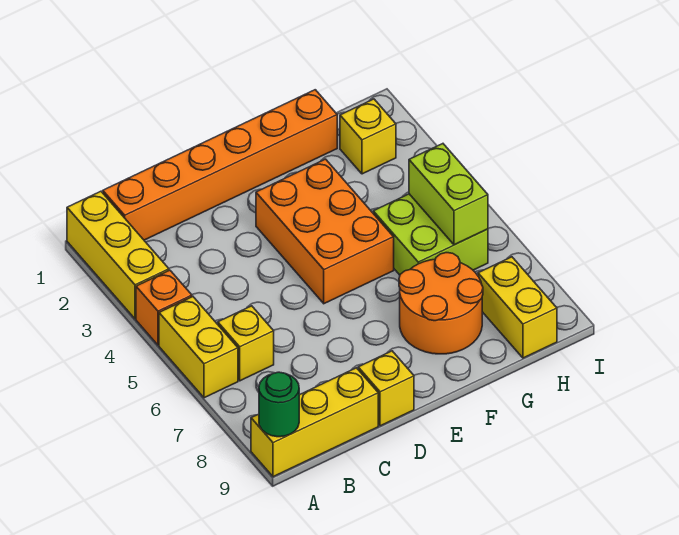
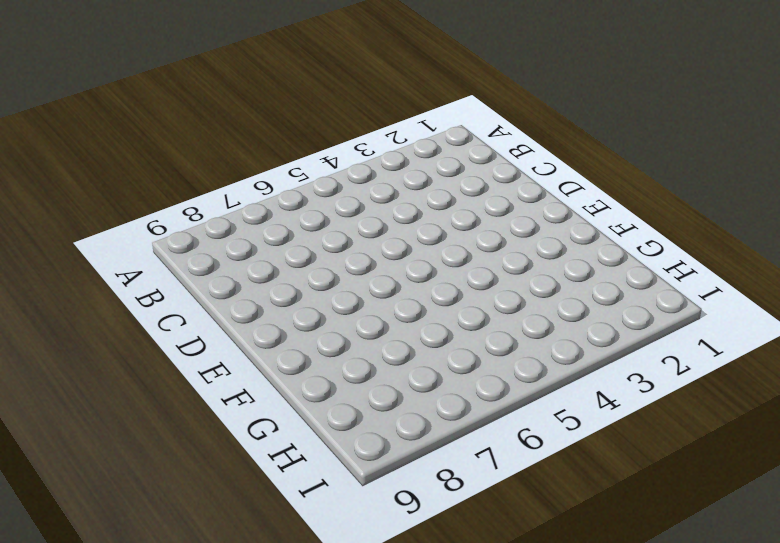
none -> yellow 1x3 brick [67,191,169,319]
none -> orange 1x1 brick [136,270,192,345]
none -> yellow 1x2 brick [159,297,238,398]

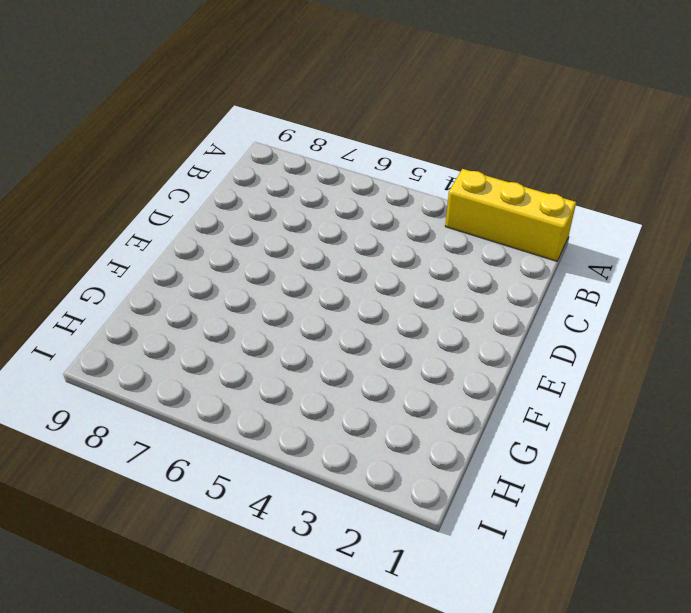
none -> orange 1x1 brick [136,270,192,345]
none -> yellow 1x2 brick [159,297,238,398]
none -> yellow 1x3 brick [251,368,378,477]

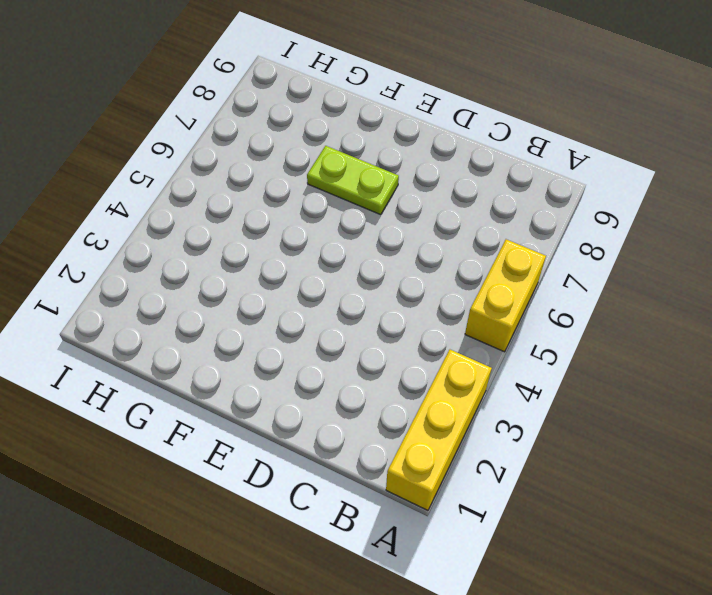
lime 1x2 plate [307,146,399,215] -> orange 2x2 round brick [399,253,483,354]
none -> orange 1x1 brick [136,270,192,345]
none -> yellow 1x3 brick [251,368,378,477]
none -> orange 1x6 brick [103,90,337,240]

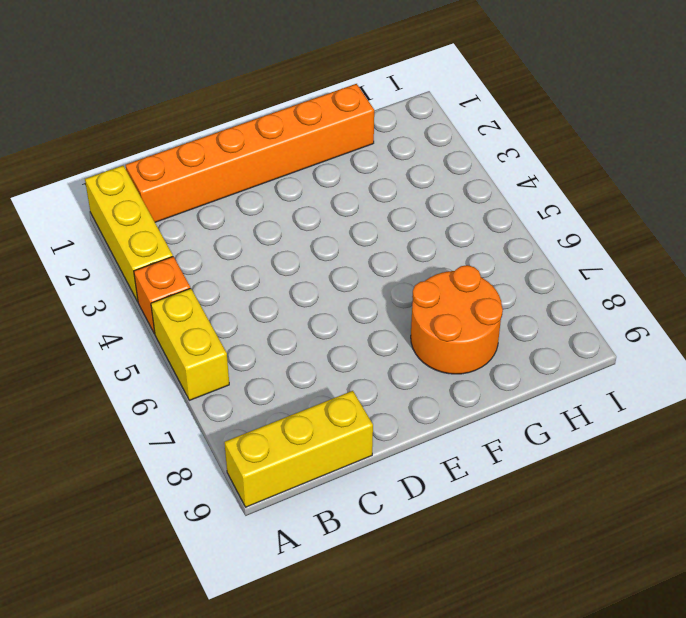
none -> yellow 1x1 brick [218,306,274,381]
none -> yellow 1x1 brick [358,351,414,426]
none -> orange 2x3 brick [256,159,394,304]

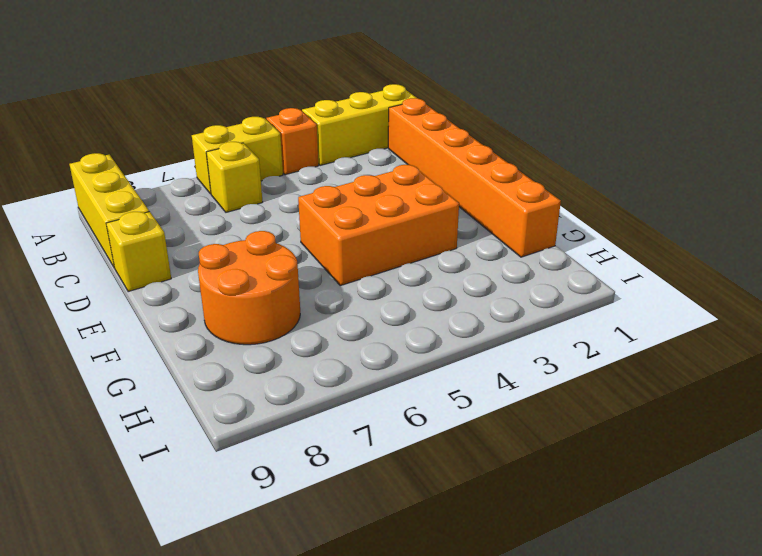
none -> lime 2x2 brick [373,194,488,275]
none -> yellow 1x1 brick [340,99,396,174]
none -> yellow 1x2 brick [478,257,557,358]

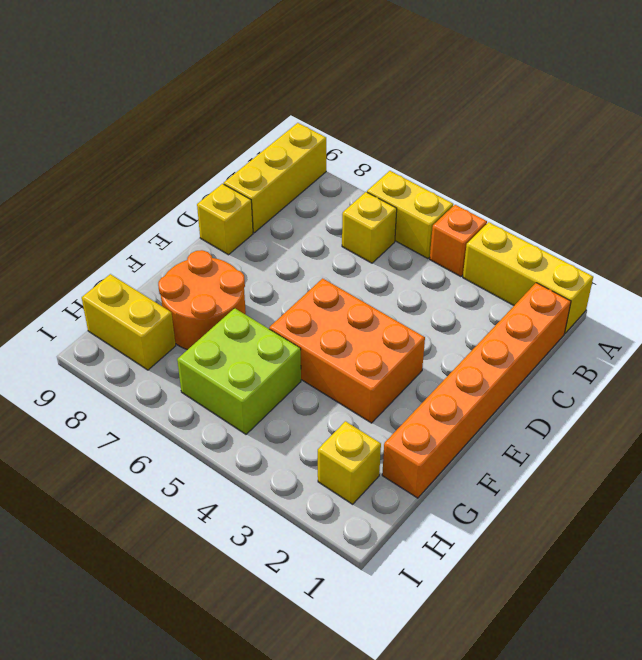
none -> green 1x1 round brick [259,372,299,437]
none -> lime 1x2 brick [409,144,488,245]

